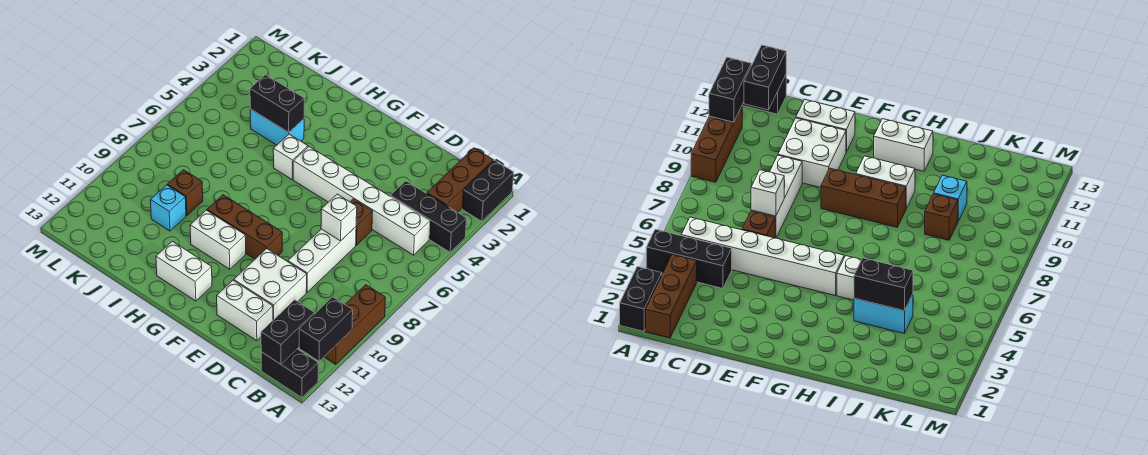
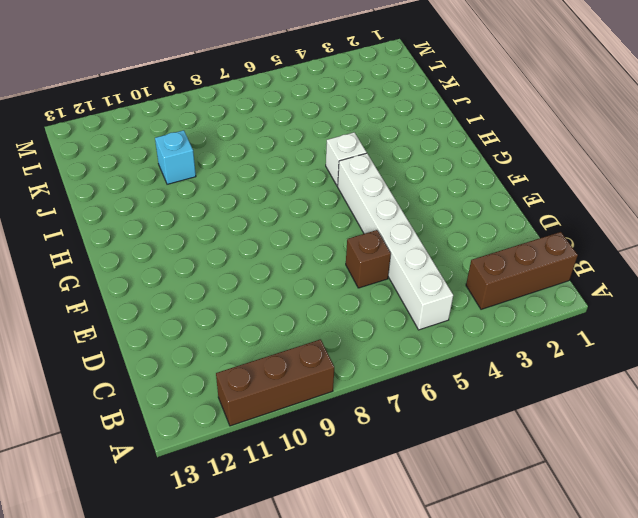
none -> black 1x2 brick [462,160,514,221]
none -> black 1x3 brick [390,181,467,252]
none -> black 1x2 brick [261,349,318,398]

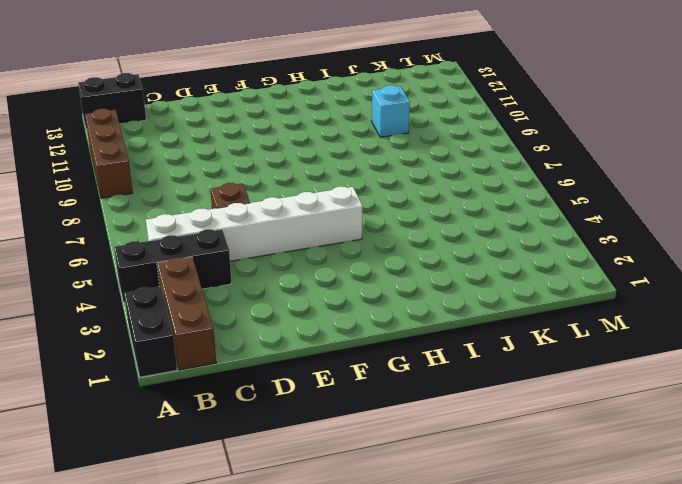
none -> white 1x3 brick [288,227,356,292]
none -> white 2x2 brick [234,249,307,320]
none -> white 1x2 brick [217,280,273,341]

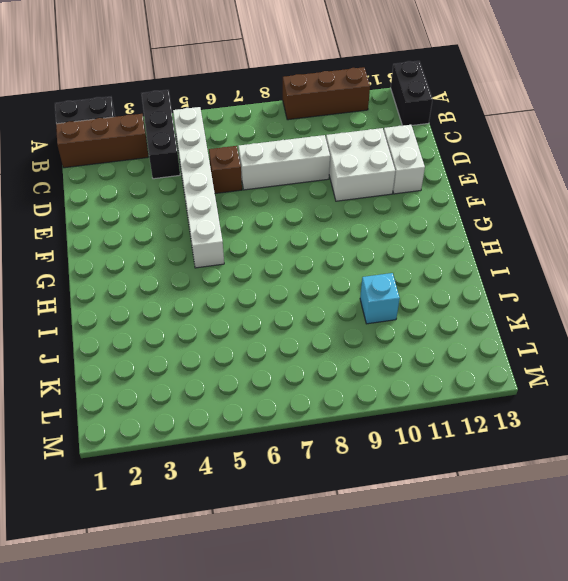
none -> brown 1x3 brick [207,195,282,259]
none -> white 1x2 brick [190,210,246,269]
none -> white 1x2 brick [156,241,212,301]

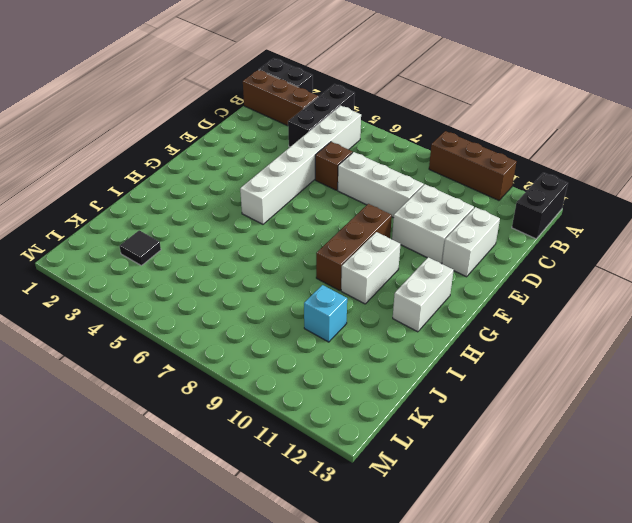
black 1x1 tile [120,230,161,266] -> none
none -> white 1x1 brick [273,134,308,180]
none -> cyan 1x2 brick [250,109,304,145]
none -> brown 1x1 brick [167,170,203,216]

